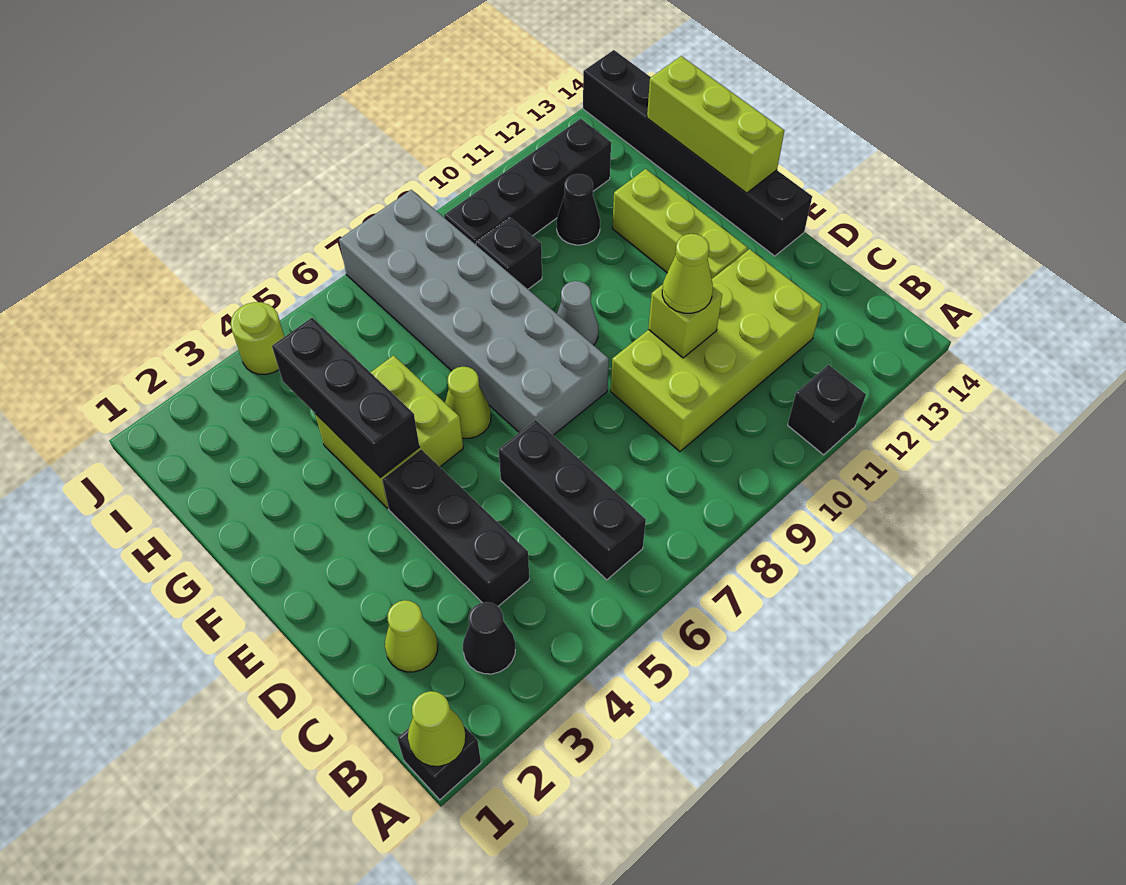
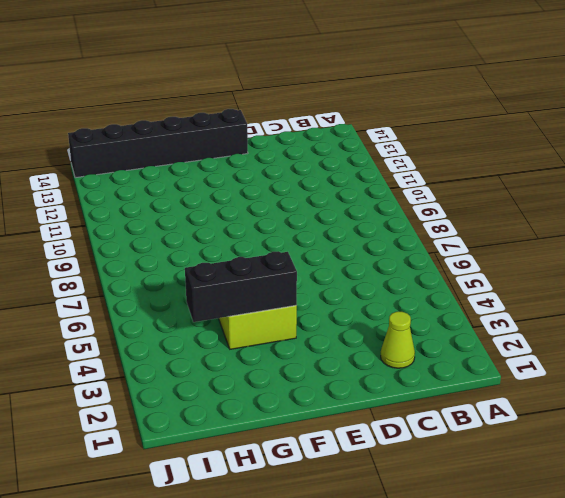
none -> black 1x1 brick [397,726,481,800]
none -> black 1x1 brick [788,365,866,455]
none -> black 1x1 cone [463,602,515,674]

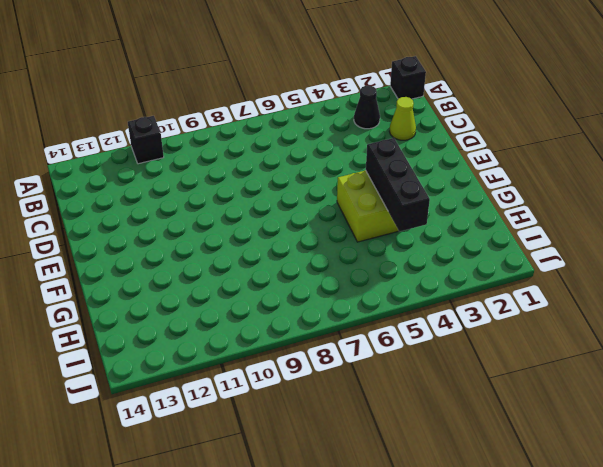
none -> black 1x3 brick [499,420,646,580]
none -> black 1x3 brick [382,449,529,606]
none -> lime 2x4 brick [611,249,821,451]

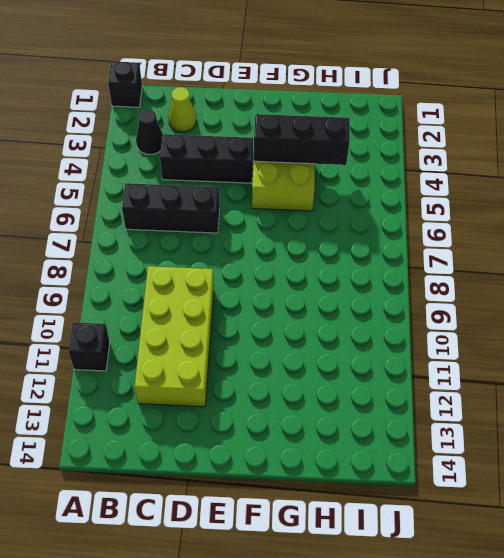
none -> grey 2x6 brick [339,190,609,435]
none -> lime 1x3 brick [612,169,748,279]
none -> black 1x6 brick [583,50,812,256]

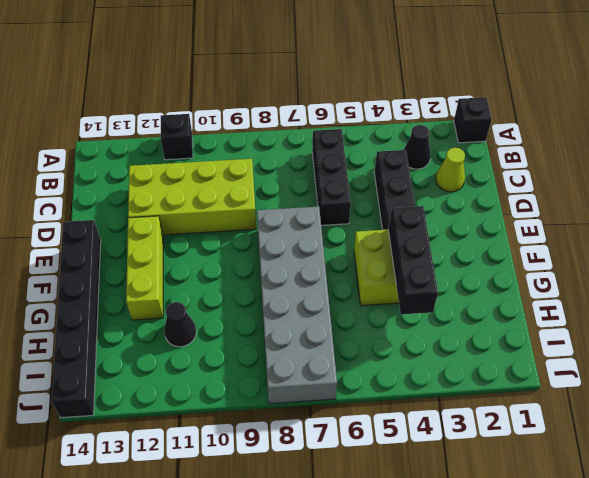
none -> lime 1x1 cone [445,367,491,438]
none -> grey 1x1 cone [557,281,598,345]
none -> black 1x1 brick [476,218,542,289]

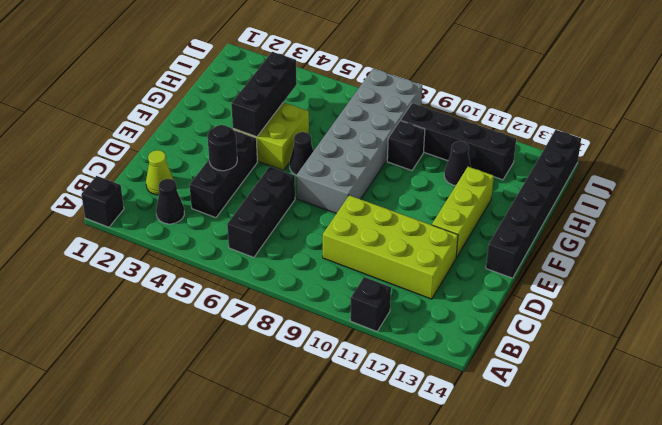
black 1x1 round brick [207,125,237,171] -> none
black 1x1 cone [290,132,313,175] -> lime 1x1 cone [445,367,491,438]
none -> grey 1x1 cone [557,281,598,345]
none -> lime 1x1 round brick [231,302,284,374]
none -> lime 1x1 cone [408,691,466,766]

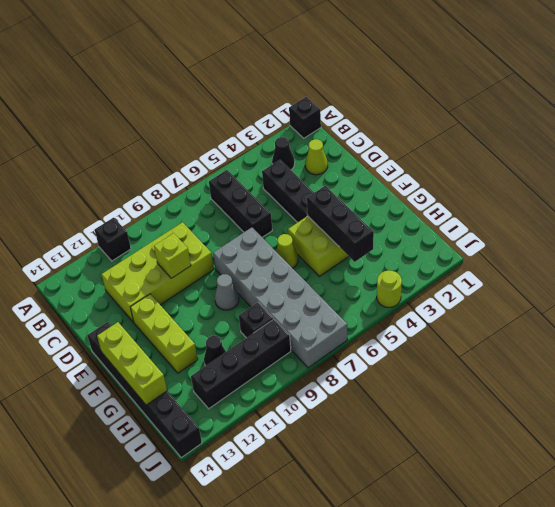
none -> lime 1x1 cone [408,691,466,766]
none -> lime 1x1 cone [662,234,713,313]

